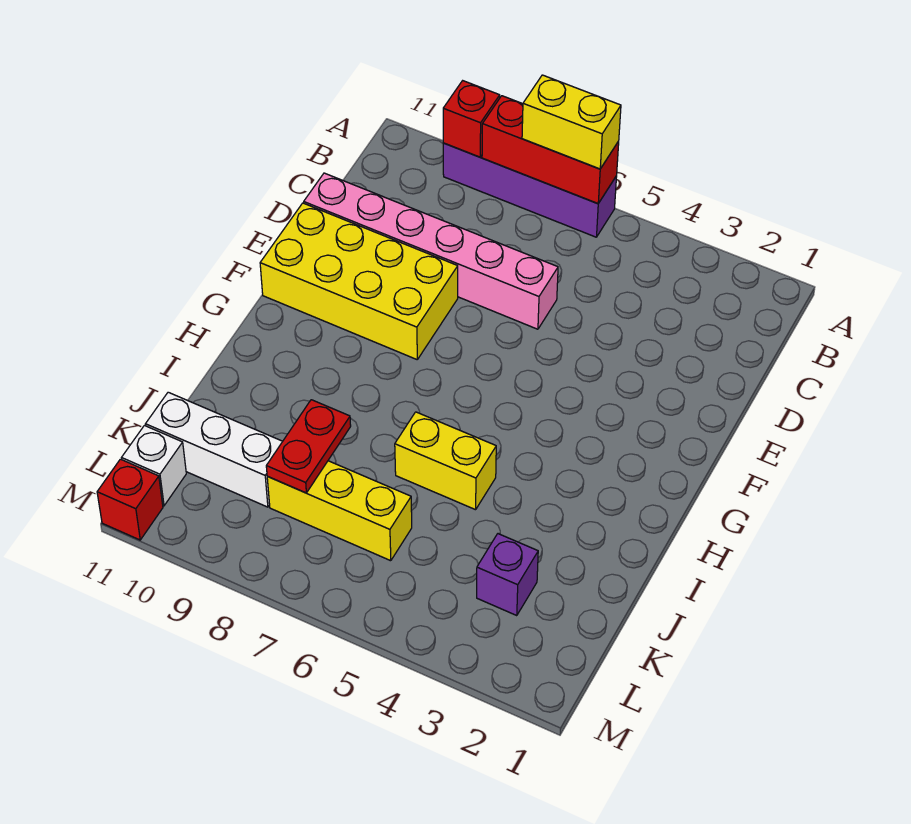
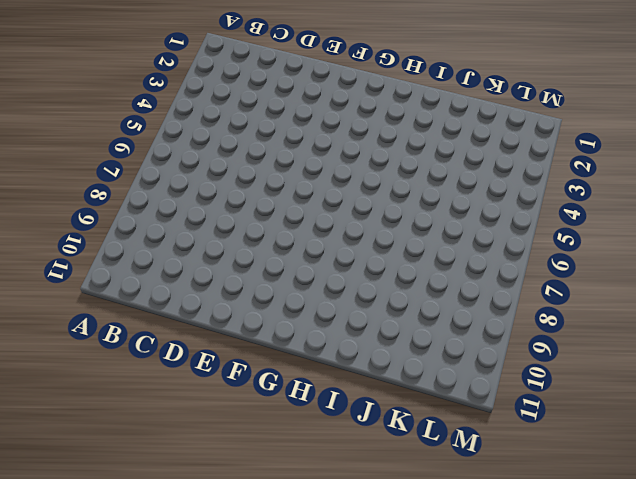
none -> purple 1x4 brick [443,143,617,237]
none -> pink 1x6 brick [304,173,558,329]
none -> yellow 2x4 brick [260,203,458,359]

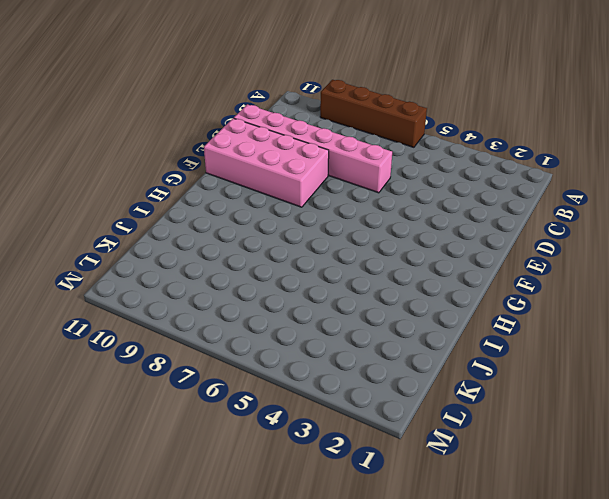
brown 1x4 brick [320,80,427,147] -> purple 1x4 brick [443,143,617,237]
pink 2x4 brick [204,118,329,207] -> yellow 2x4 brick [260,203,458,359]
none -> yellow 1x2 brick [395,412,496,510]
none -> purple 1x1 brick [477,534,538,616]
none -> yellow 1x3 brick [267,461,412,561]

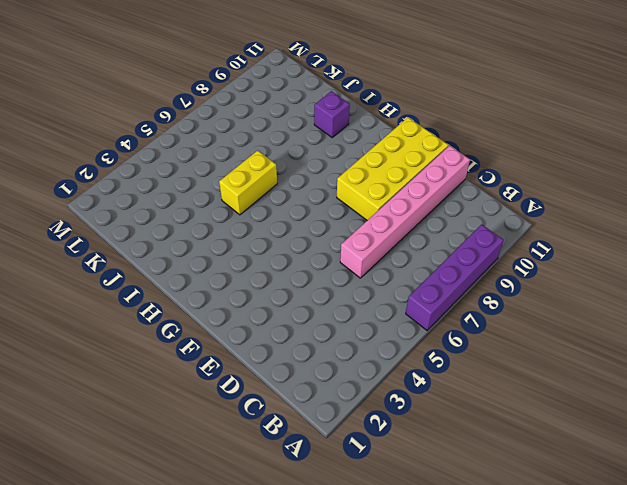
purple 1x1 brick [314,91,350,137] -> purple 1x1 brick moved to [477,534,538,616]
none -> yellow 1x3 brick [267,461,412,561]
none -> white 1x3 brick [146,392,283,507]
none -> white 1x1 brick [122,426,186,506]

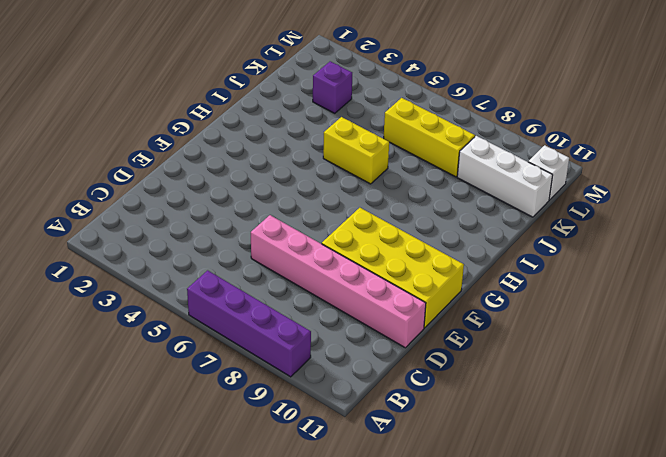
none -> red 1x1 brick [97,459,163,540]
none -> red 1x3 brick [482,96,619,204]
none -> red 1x1 brick [443,81,500,157]

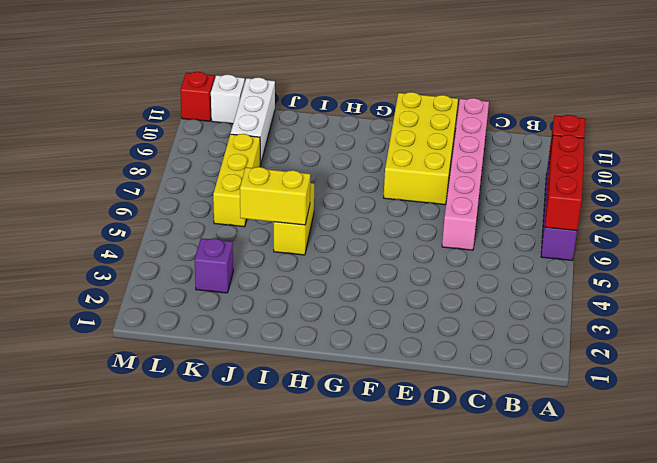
yellow 1x2 brick [240,167,310,225] -> yellow 1x2 brick turned to [522,75,621,169]
none -> red 1x2 plate [266,400,351,493]

